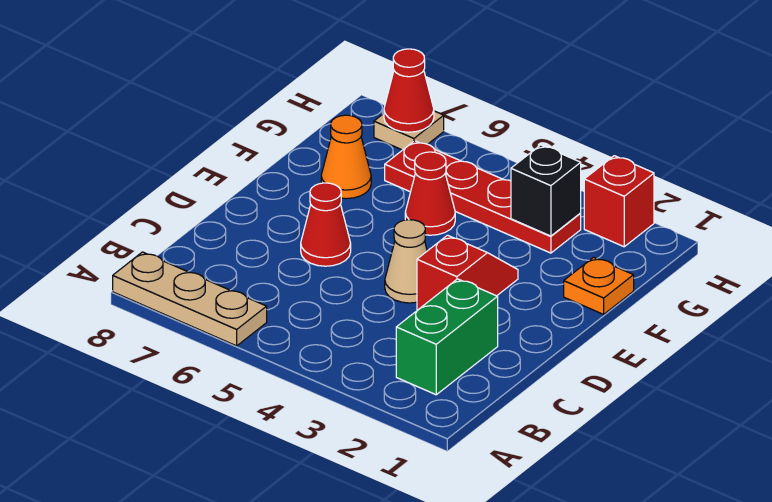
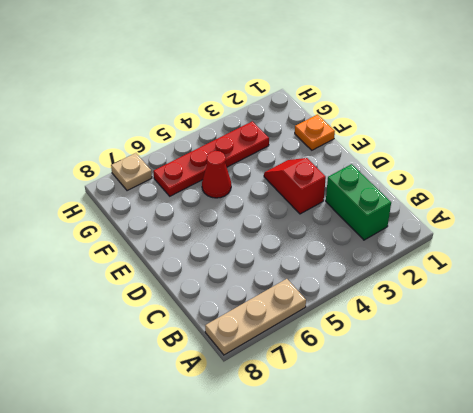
none -> tan 1x1 cone [385,220,427,303]
none -> red 1x1 cone [301,183,351,266]
none -> orange 1x1 cone [321,115,371,199]

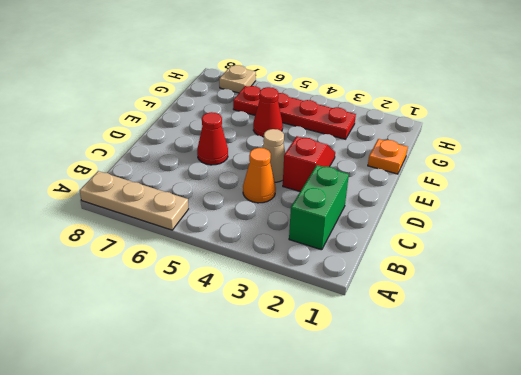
orange 1x1 cone [243,148,276,203] -> orange 1x1 cone moved to [321,115,371,199]
none -> red 1x1 brick [584,156,654,247]
none -> black 1x1 brick [511,145,581,236]
none -> red 1x1 cone [384,49,434,132]

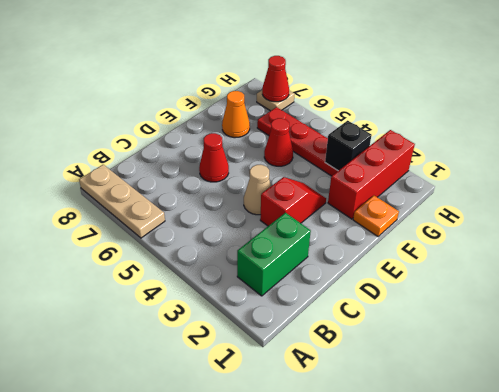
red 1x3 brick [328,130,415,219] -> red 1x1 brick [584,156,654,247]

